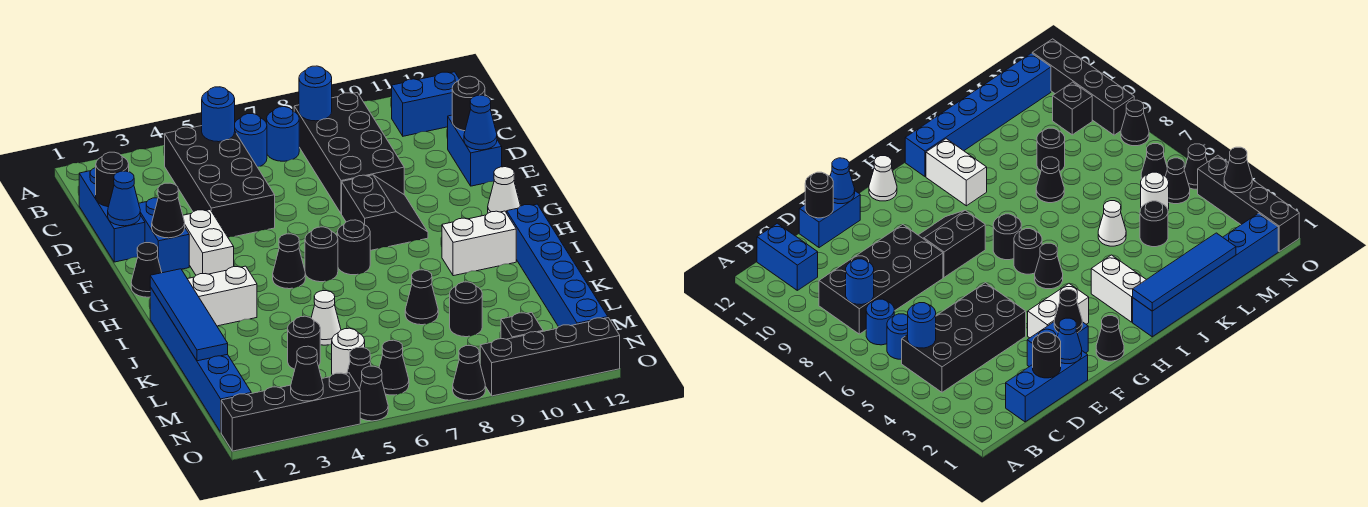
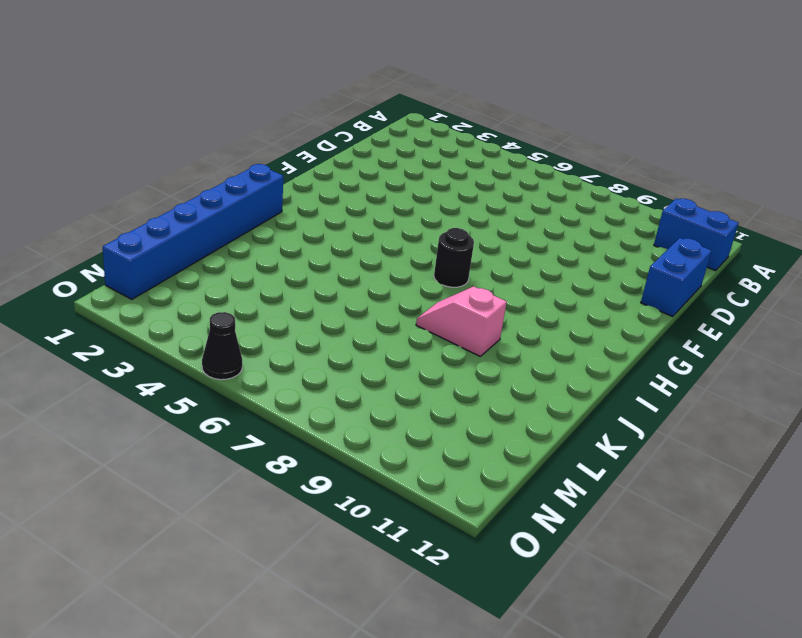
pink 1x2 slope [416,286,507,356] -> none
none -> black 2x4 brick [165,126,275,237]
none -> blue 1x1 round brick [235,114,267,167]
none -> blue 1x1 round brick [267,107,299,161]
none -> black 2x4 brick [294,93,404,214]

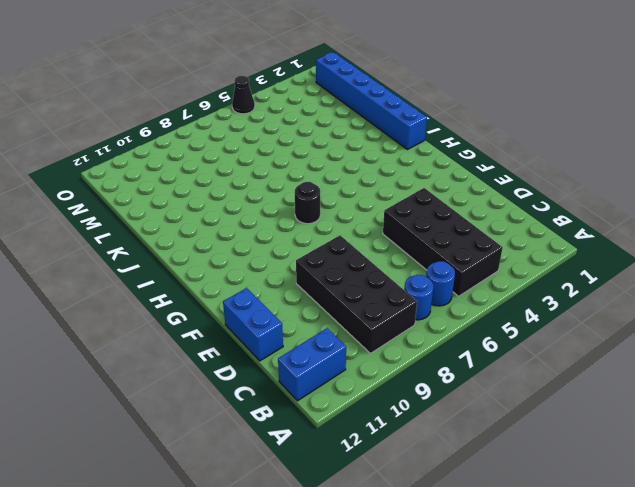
none -> blue 1x3 brick [79,168,145,262]
none -> blue 1x2 brick [139,198,189,273]
none -> white 1x2 brick [183,210,234,275]
none -> black 2x2 slope [342,175,428,251]

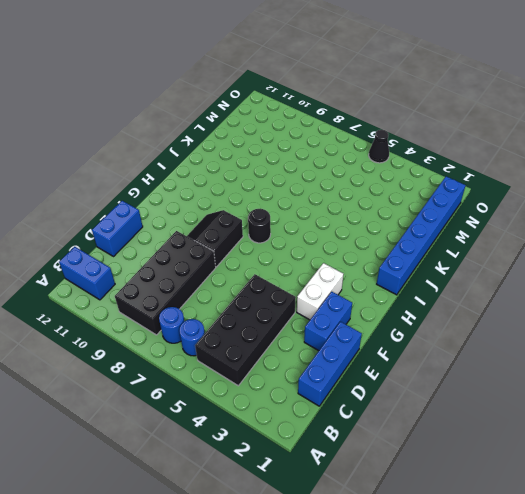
none -> black 1x1 cone [131,243,162,297]
none -> white 1x1 cone [488,167,520,213]
none -> black 1x1 cone [273,234,305,289]
none -> black 1x1 round brick [305,227,338,282]

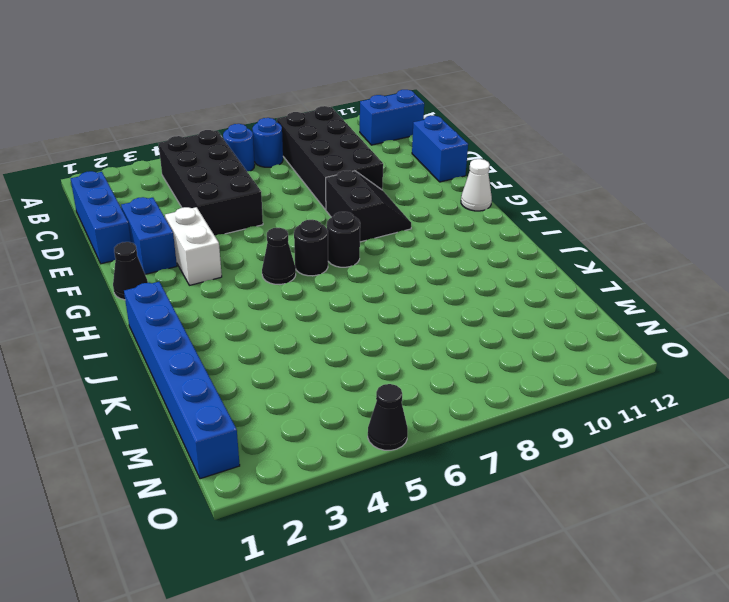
none -> white 1x2 brick [188,266,257,326]
none -> white 1x2 brick [442,211,516,276]
none -> blue 1x6 brick [507,204,608,327]
none -> white 1x1 cone [311,291,341,345]

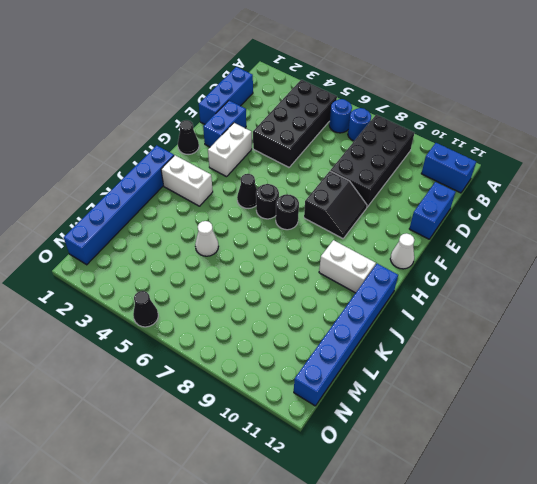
none -> black 1x1 cone [405,270,438,325]
none -> black 1x1 round brick [288,316,320,369]
none -> black 1x1 round brick [450,282,482,337]
none -> white 1x1 round brick [332,328,365,375]

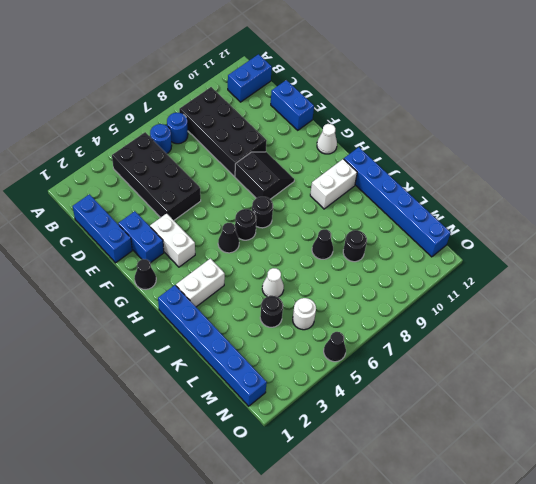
none -> black 1x1 cone [347,347,371,389]
none -> black 1x1 cone [379,340,409,395]
none -> black 1x1 brick [501,313,543,339]
none -> black 1x4 brick [221,373,360,451]

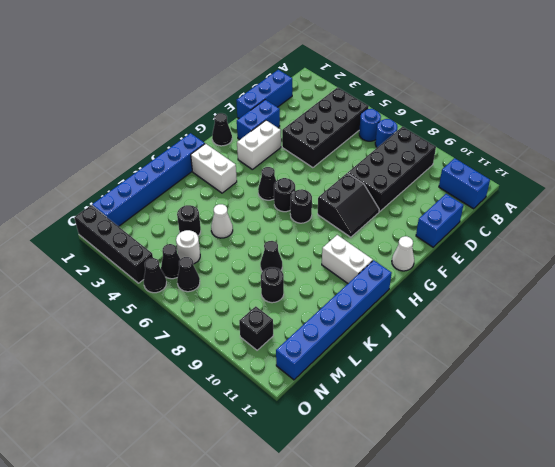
none -> black 1x1 cone [453,346,485,400]
none -> black 1x4 brick [480,318,620,396]
none -> blue 1x1 round brick [202,87,235,142]
none -> blue 1x1 round brick [299,66,332,121]

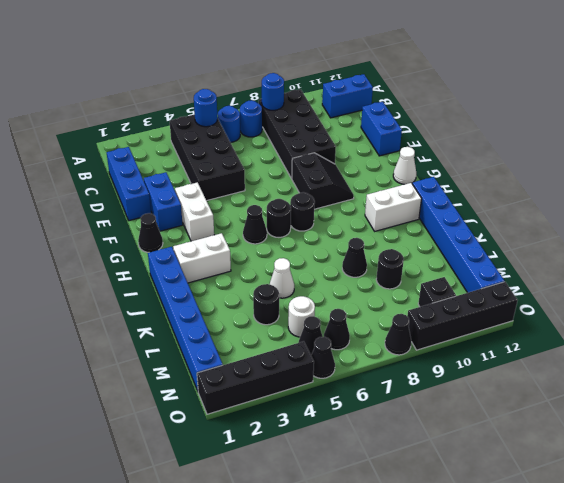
none -> black 1x1 round brick [96,152,129,207]
none -> black 1x1 round brick [452,76,485,131]
none -> blue 1x1 cone [108,171,140,226]
none -> blue 1x1 cone [464,95,497,150]

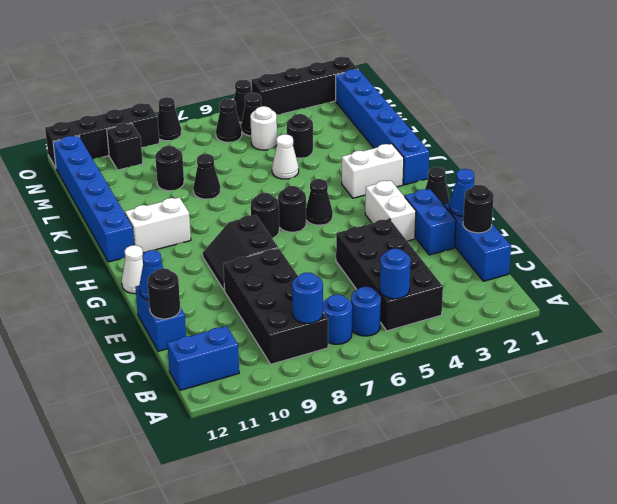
none -> black 1x1 cone [152,183,185,238]
none -> blue 1x4 tile [150,269,228,361]
none -> black 1x1 cone [291,346,323,401]

